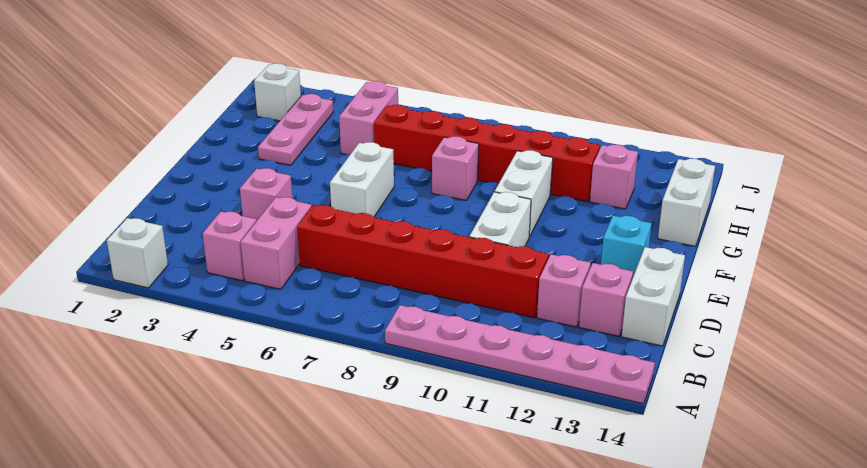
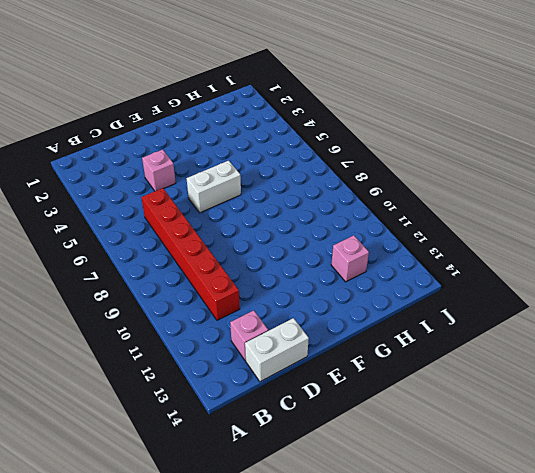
none -> white 1x1 brick [107,218,168,288]
none -> pink 1x6 plate [385,305,655,404]
none -> pink 1x1 brick [203,211,257,281]

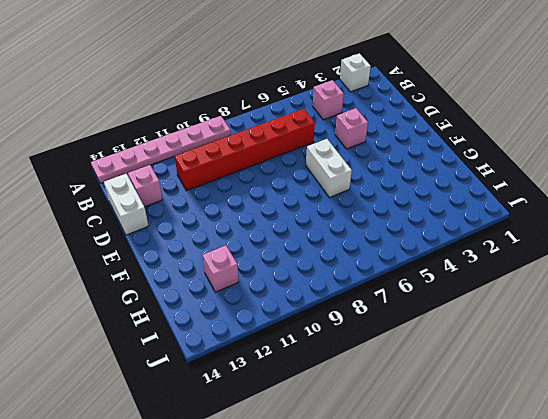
none -> pink 1x2 brick [241,197,311,289]
none -> pink 1x1 brick [537,254,590,327]
none -> white 1x2 brick [469,192,531,247]

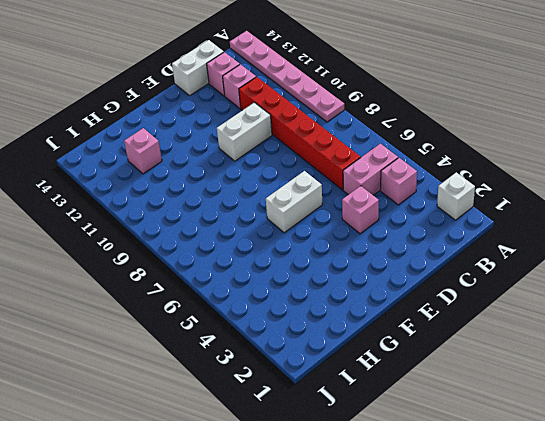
none -> cyan 1x1 brick [601,215,652,279]
none -> white 1x2 brick [495,150,553,237]
none -> pink 1x3 plate [258,94,333,165]

